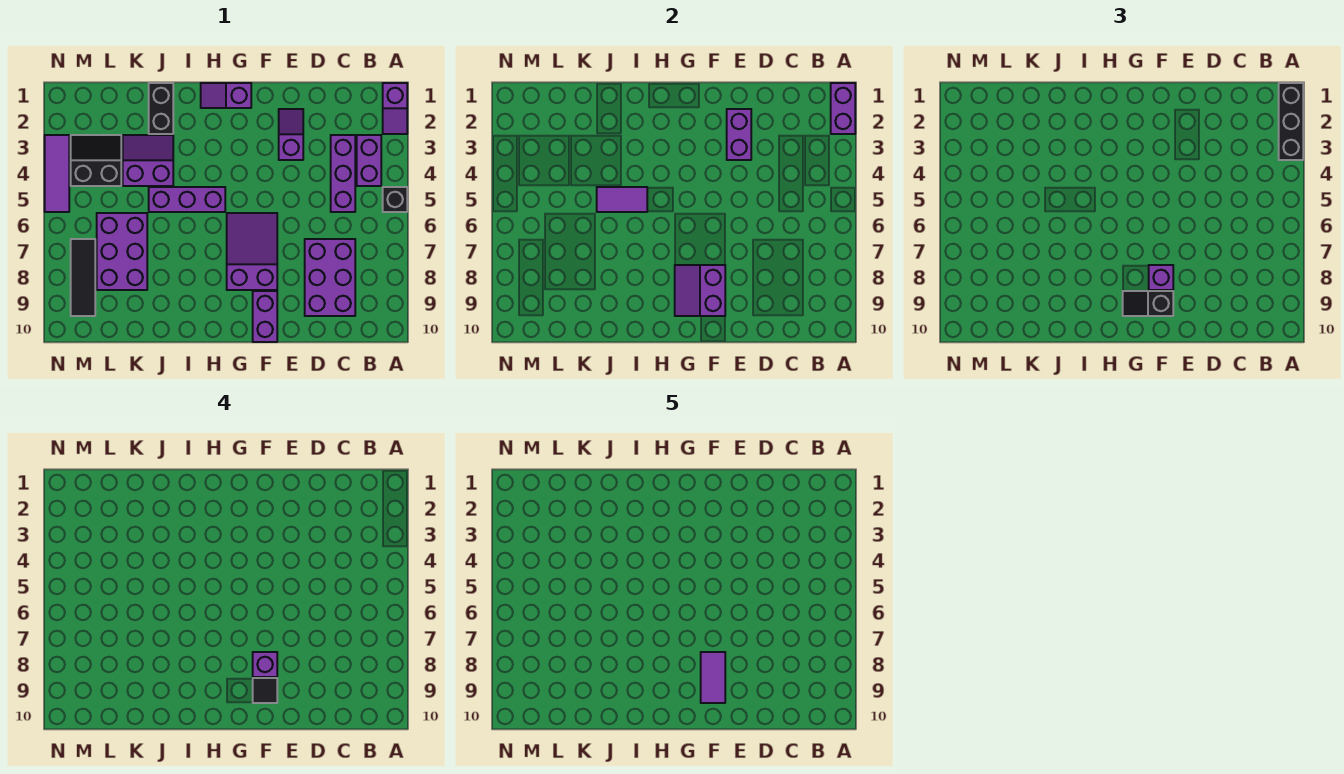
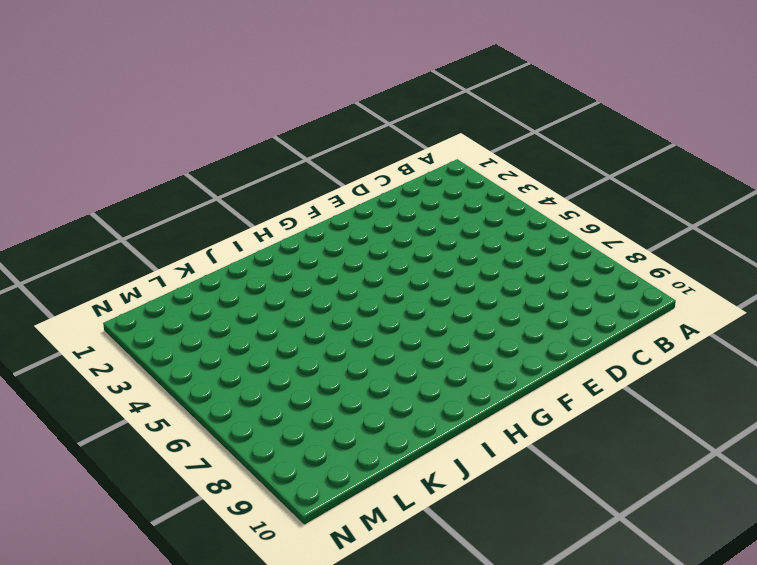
none -> purple 1x2 slope [383,83,407,134]
none -> black 1x1 brick [383,187,407,212]
none -> purple 1x2 brick [357,135,381,186]

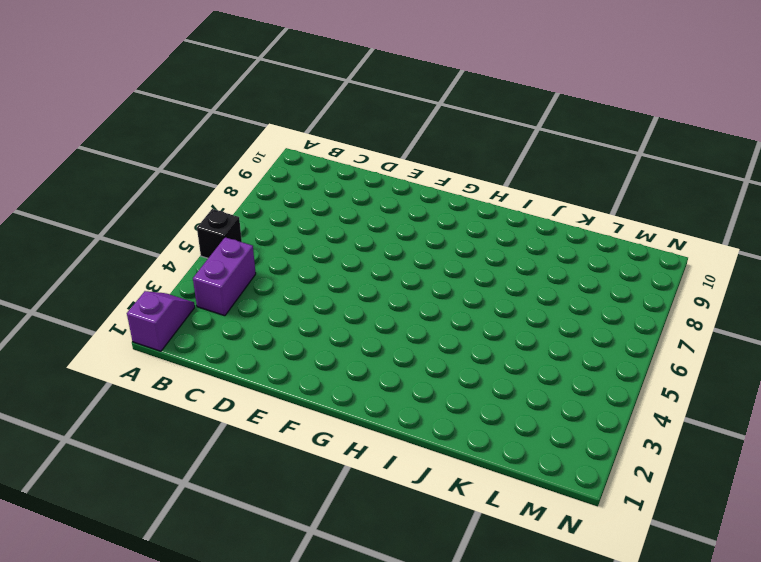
none -> purple 1x3 brick [331,135,355,212]
none -> purple 2x3 brick [305,239,355,316]
none -> purple 1x2 slope [279,109,303,160]

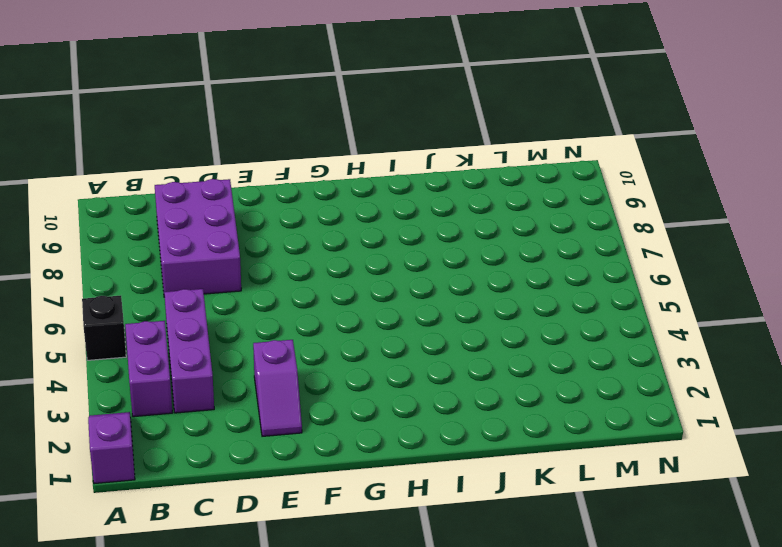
none -> purple 2x3 slope [227,213,277,290]
none -> purple 1x2 brick [253,291,277,342]
none -> purple 1x2 slope [201,83,251,108]

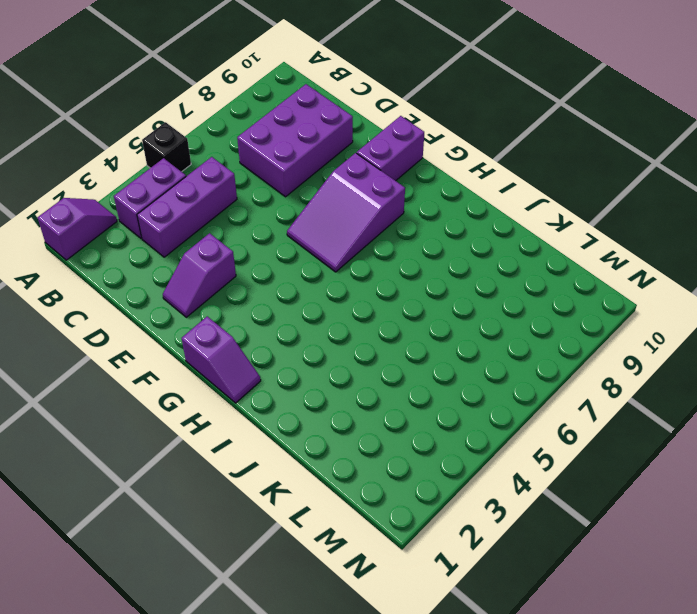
none -> purple 1x3 brick [149,187,225,212]
none -> black 1x2 brick [149,83,173,134]
none -> purple 2x2 slope [123,135,173,186]

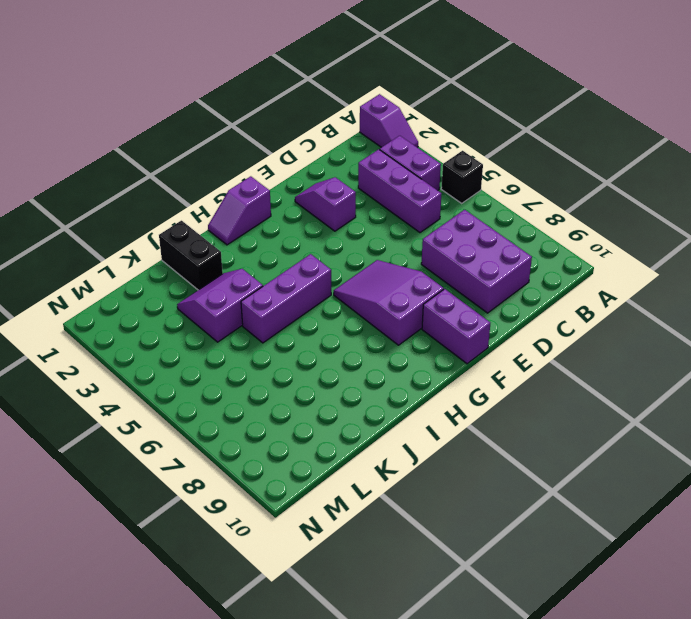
none -> purple 2x3 brick [97,213,147,290]
none -> black 2x2 slope [71,135,121,186]
none -> black 1x3 tile [71,239,95,316]

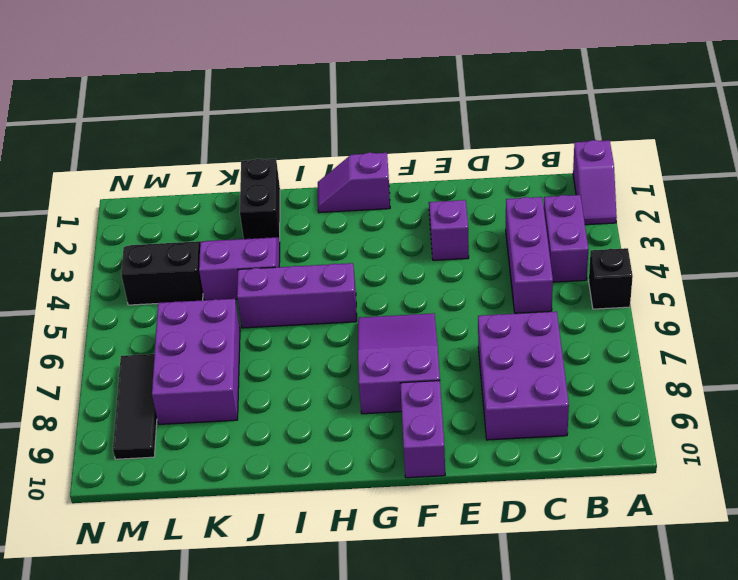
none -> purple 1x3 tile [45,135,69,212]
none -> purple 1x2 brick [831,83,855,134]
none -> purple 1x2 brick [727,109,751,160]

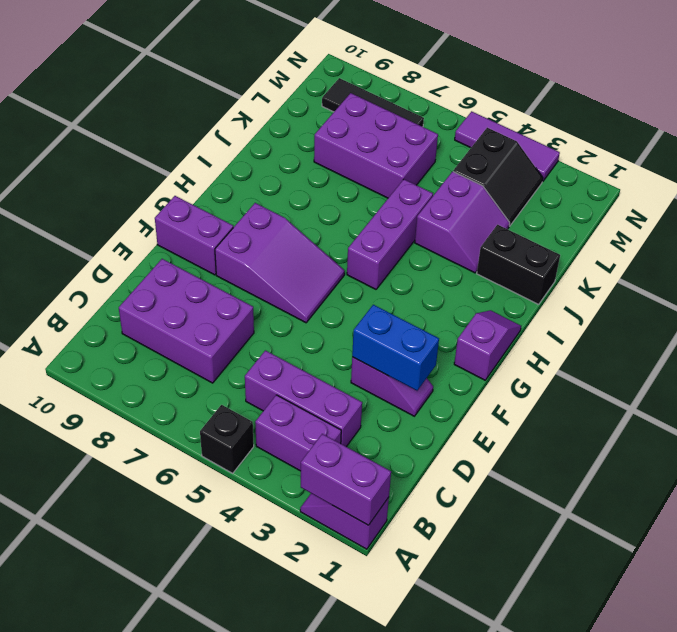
blue 1x2 brick [352,305,439,391] -> purple 1x2 brick [727,109,751,160]
none -> purple 2x2 slope [675,265,725,316]
none -> purple 1x2 tile [597,187,647,212]
none -> black 1x3 brick [1279,83,1303,160]

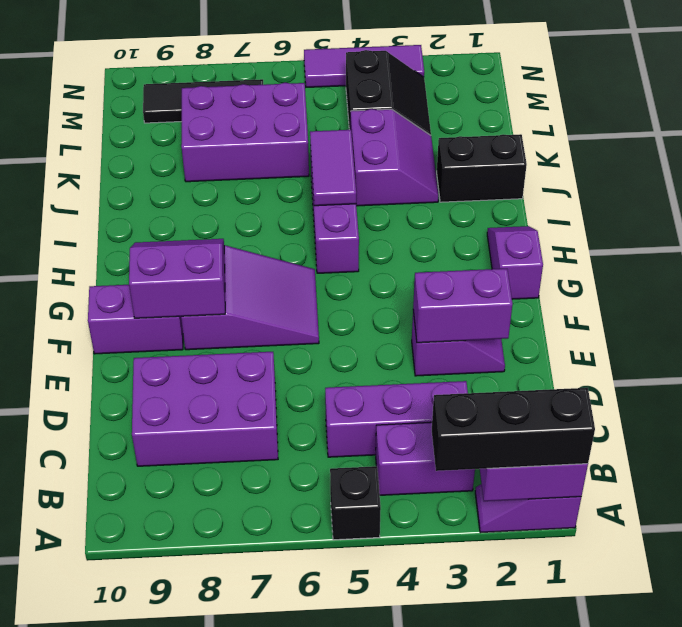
none -> purple 1x1 brick [1149,265,1173,290]
none -> black 1x2 slope [1123,291,1173,316]
none -> purple 1x1 brick [253,652,277,677]

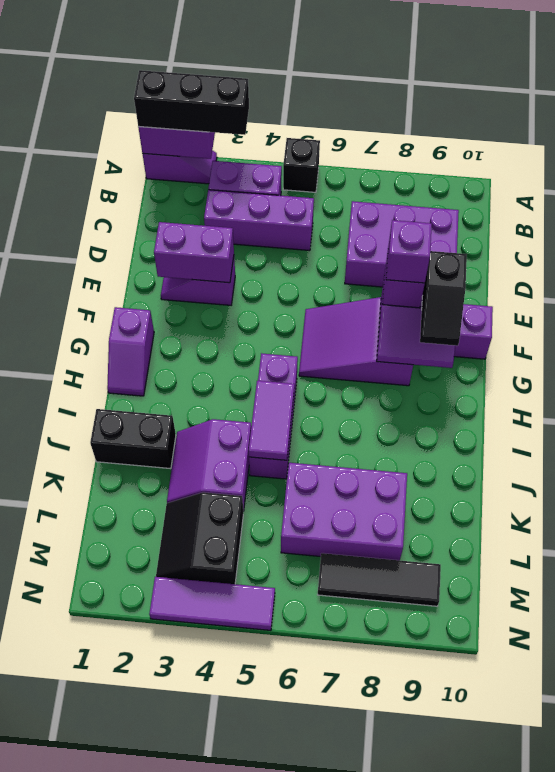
none -> black 1x1 tile [253,678,277,703]
none -> purple 1x2 tile [701,652,725,703]

